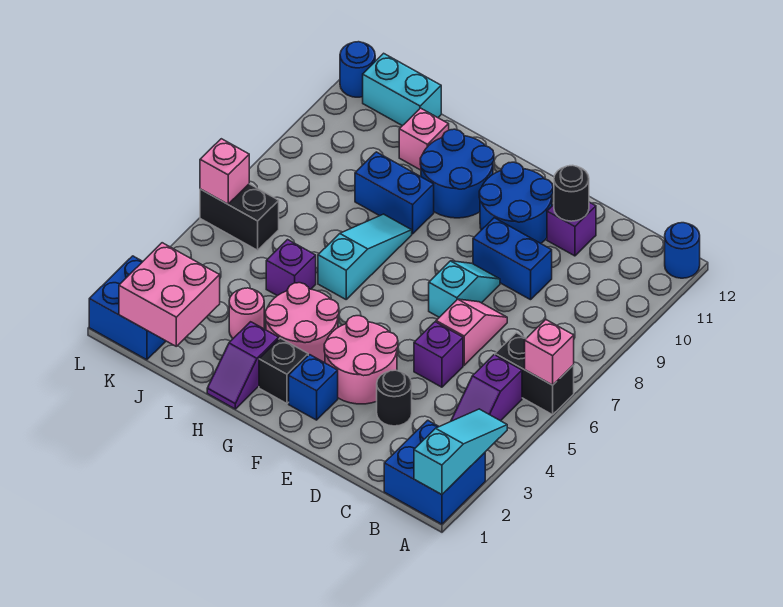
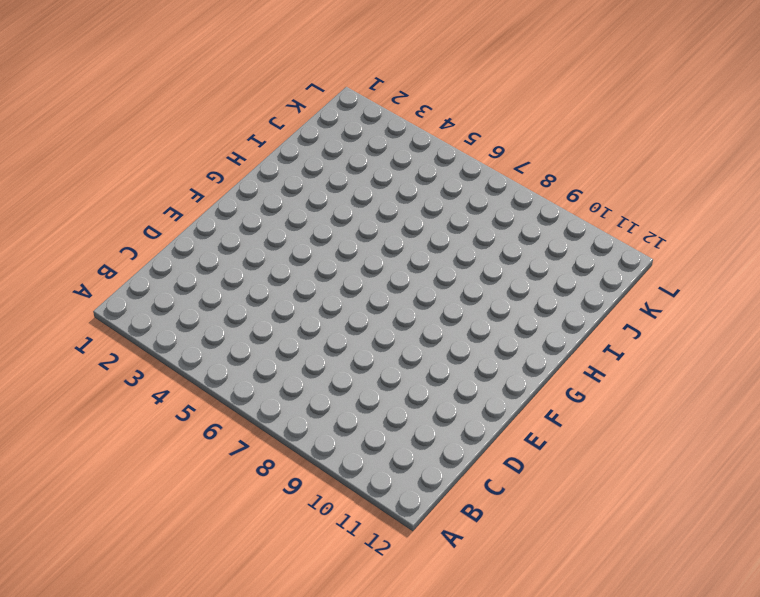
none -> blue 2x2 brick [384,420,485,524]
none -> black 1x2 brick [495,333,574,415]
none -> blue 1x1 round brick [665,223,700,278]
none -> purple 1x2 slope [451,355,522,421]

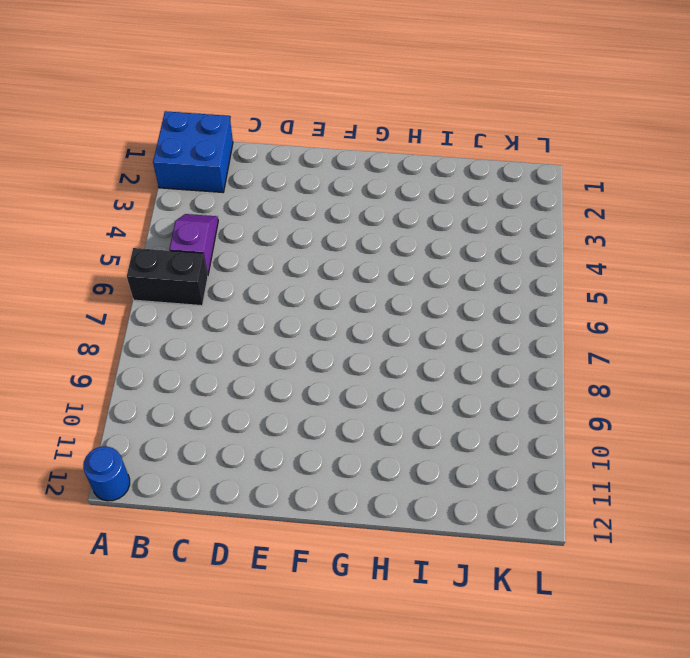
none -> black 1x1 round brick [377,370,412,426]
none -> purple 1x1 brick [414,322,463,387]
none -> pink 1x2 slope [436,299,507,365]
none -> blue 1x2 brick [473,218,552,300]

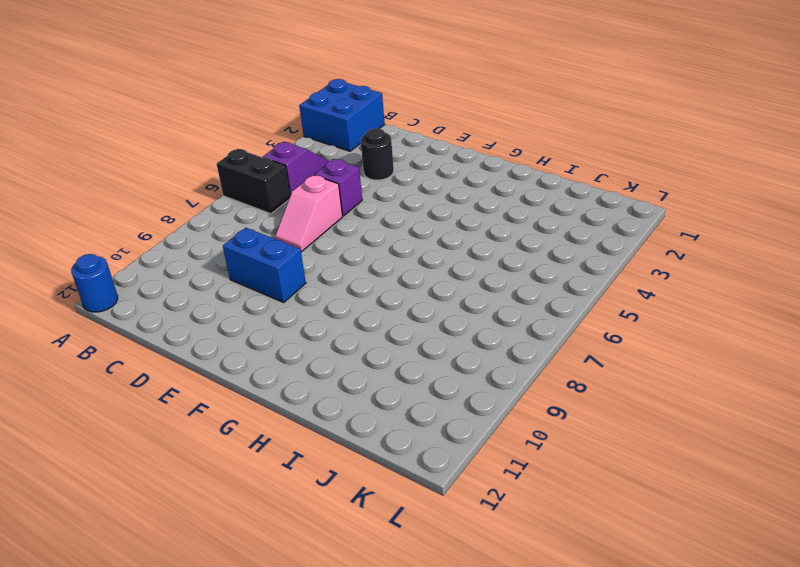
none -> purple 1x1 brick [547,202,596,256]
none -> pink 2x2 round brick [324,316,398,404]
none -> cyan 1x2 slope [429,261,500,317]
none -> blue 2x2 round brick [479,162,553,243]

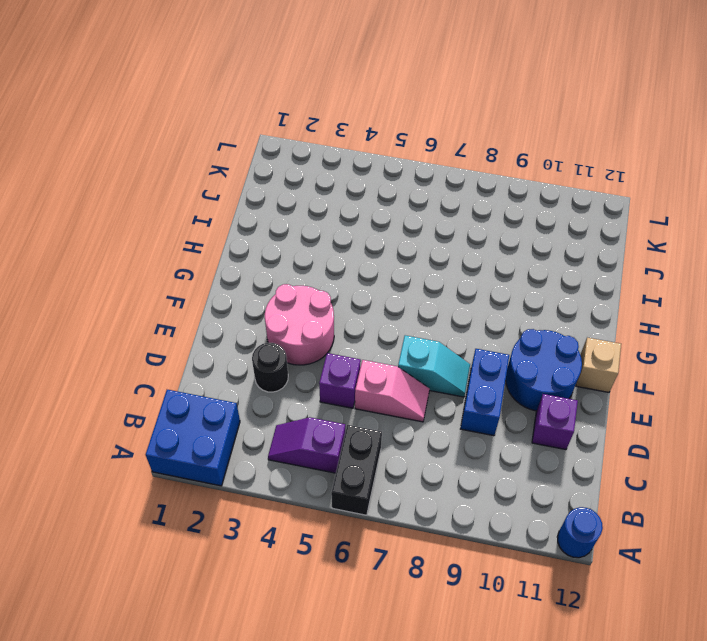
tan 1x1 brick [576,338,621,392] -> none
none -> blue 1x1 brick [289,355,338,420]
none -> black 1x1 brick [259,338,308,404]
none -> pink 2x2 round brick [265,283,339,363]
none -> blue 2x2 round brick [420,129,494,218]

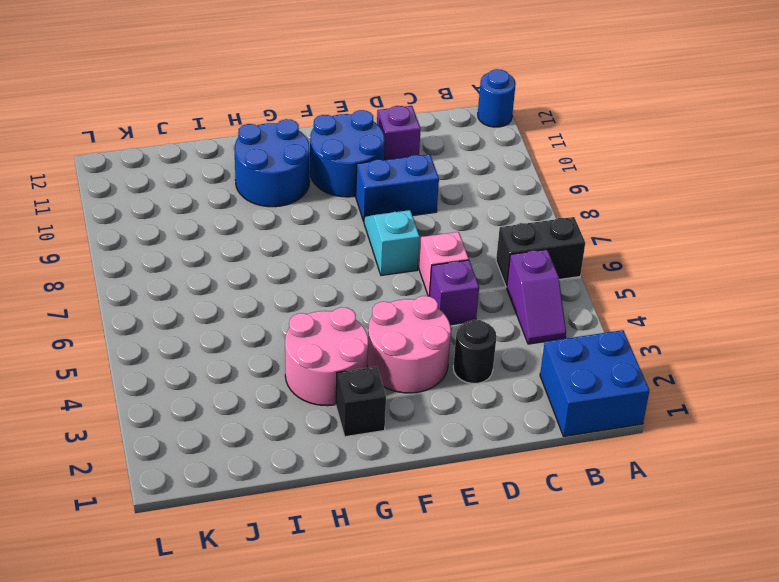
none -> blue 1x1 brick [289,355,338,420]
none -> purple 1x2 slope [207,322,279,409]
none -> cyan 1x3 slope [318,214,412,299]
none -> blue 1x2 brick [355,152,434,234]

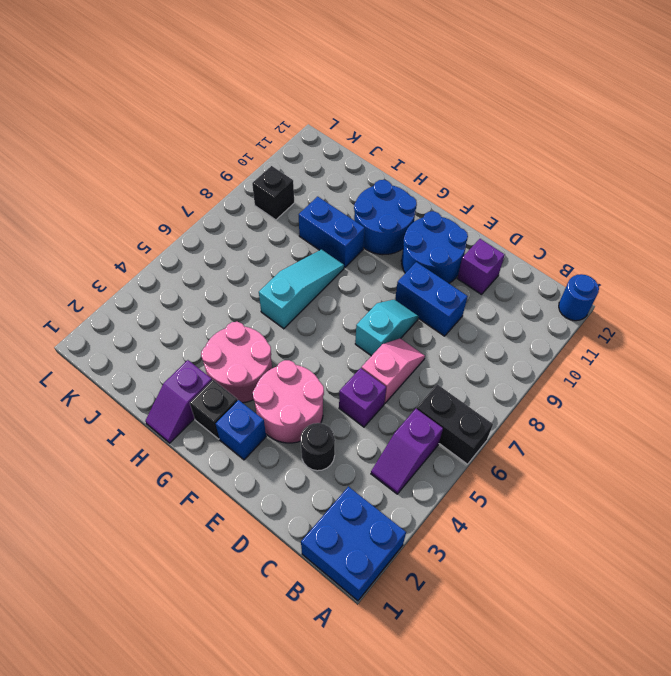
black 1x1 brick [252,166,294,220] -> none
none -> pink 1x1 round brick [229,288,264,338]
none -> purple 1x1 brick [266,240,316,296]
none -> pink 1x1 brick [399,108,449,170]
none -> cyan 1x2 brick [363,53,441,126]

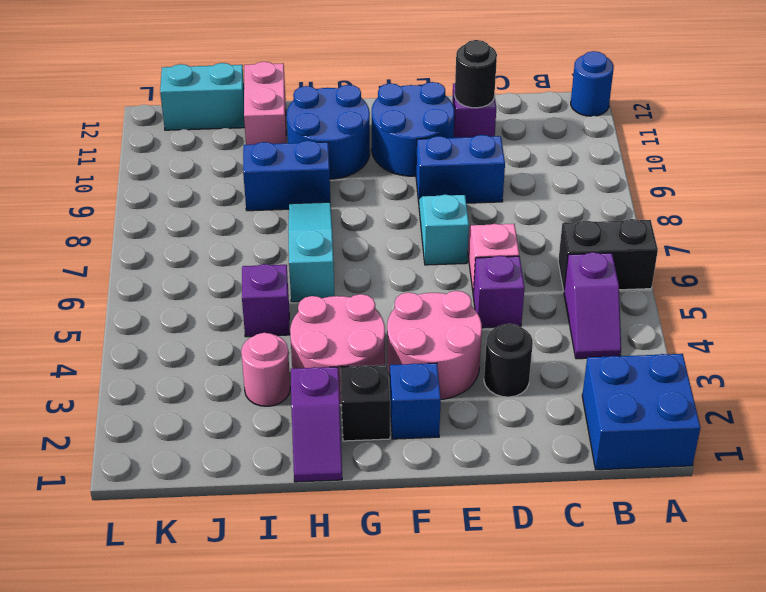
pink 1x2 brick [244,62,286,145] -> pink 1x1 brick [399,108,449,170]
none -> blue 2x2 brick [89,256,166,360]
none -> black 1x2 brick [200,184,279,250]
none -> blue 1x1 round brick [340,42,375,97]
none -> cyan 1x3 slope [414,409,507,495]

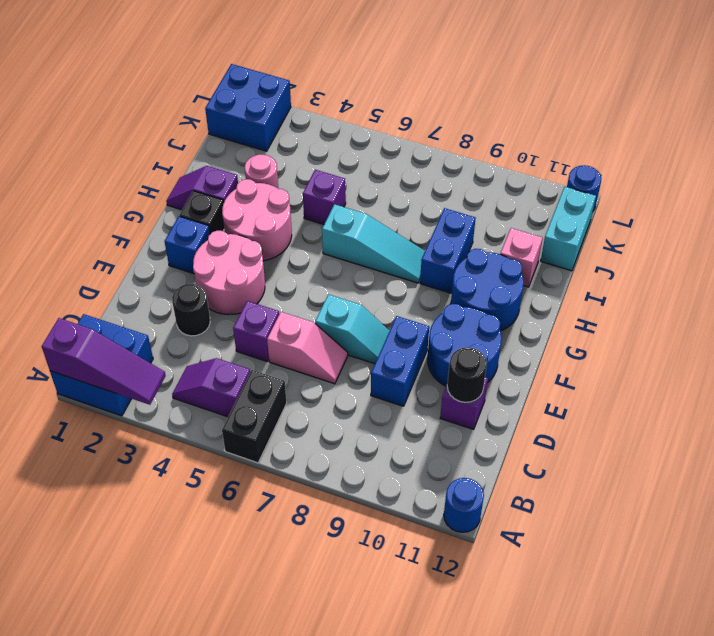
purple 1x3 slope [42,318,166,405] -> cyan 1x3 slope [414,409,507,495]
none -> black 1x2 brick [200,184,279,250]
none -> pink 1x1 brick [525,320,574,385]
none -> pink 2x2 brick [119,243,220,346]
none -> pink 1x1 brick [200,139,249,204]

